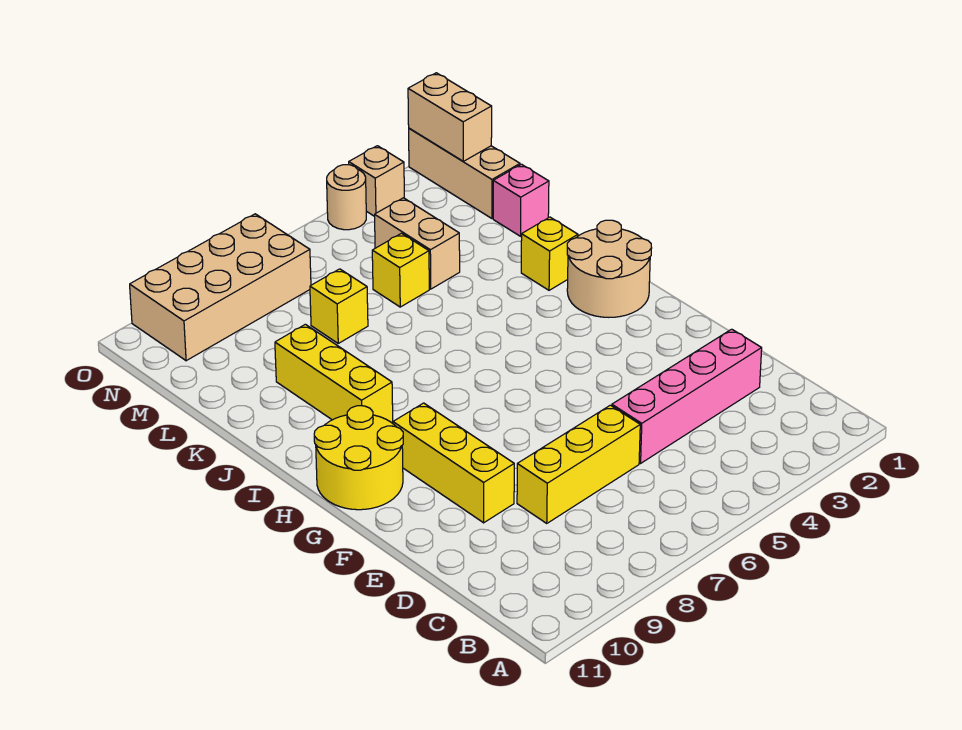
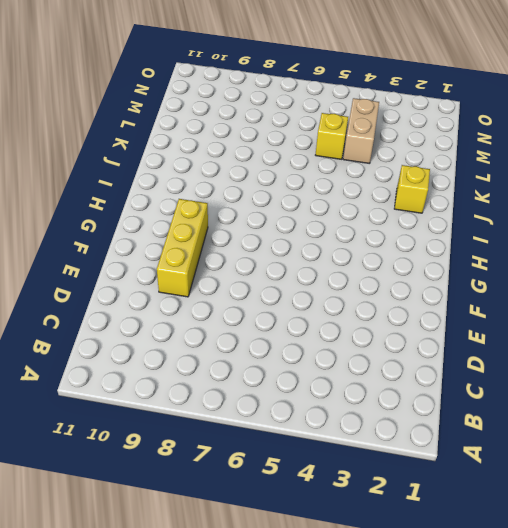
none -> pink 1x4 brick [612,329,762,463]
none -> yellow 1x3 brick [517,405,640,523]
none -> yellow 2x2 round brick [314,406,403,510]

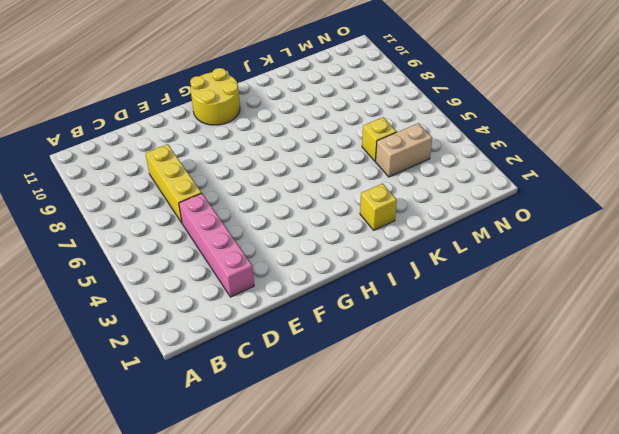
none -> yellow 1x3 brick [393,403,514,523]
none -> tan 2x2 round brick [567,220,652,317]
none -> yellow 1x3 brick [275,324,393,423]

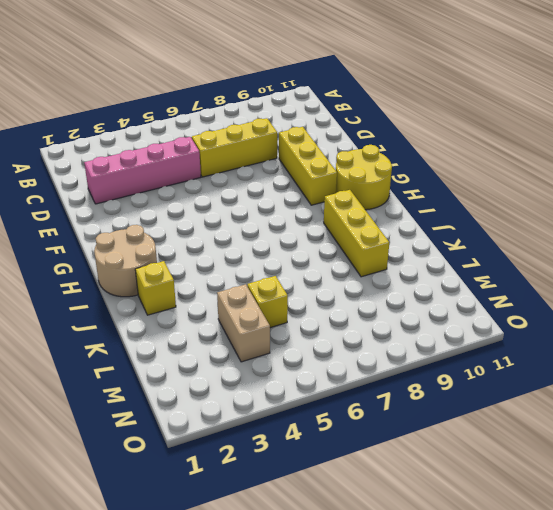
none -> pink 1x1 brick [493,164,549,236]
none -> yellow 1x1 brick [310,269,368,343]
none -> tan 1x3 brick [409,128,520,218]

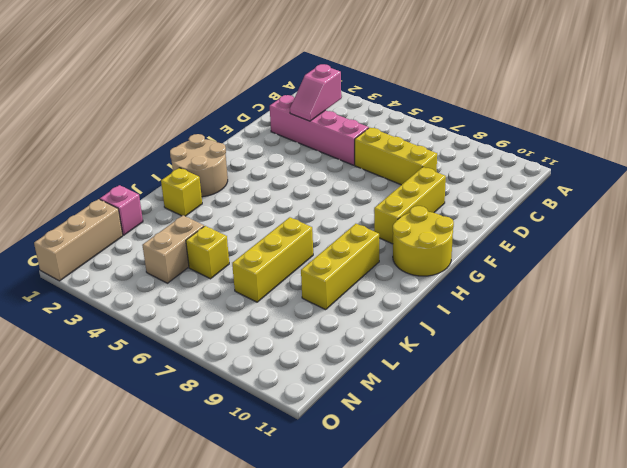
pink 1x2 slope [290,64,341,121] -> none
yellow 1x3 brick [232,217,313,302] -> yellow 1x1 brick [310,269,368,343]
none -> tan 2x4 brick [130,214,311,361]
none -> tan 1x1 brick [349,146,404,216]
none -> tan 1x1 round brick [327,165,366,230]

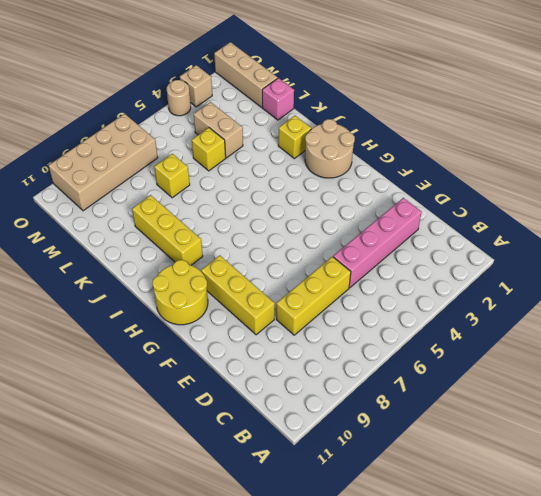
none -> tan 1x2 brick [408,73,492,161]

